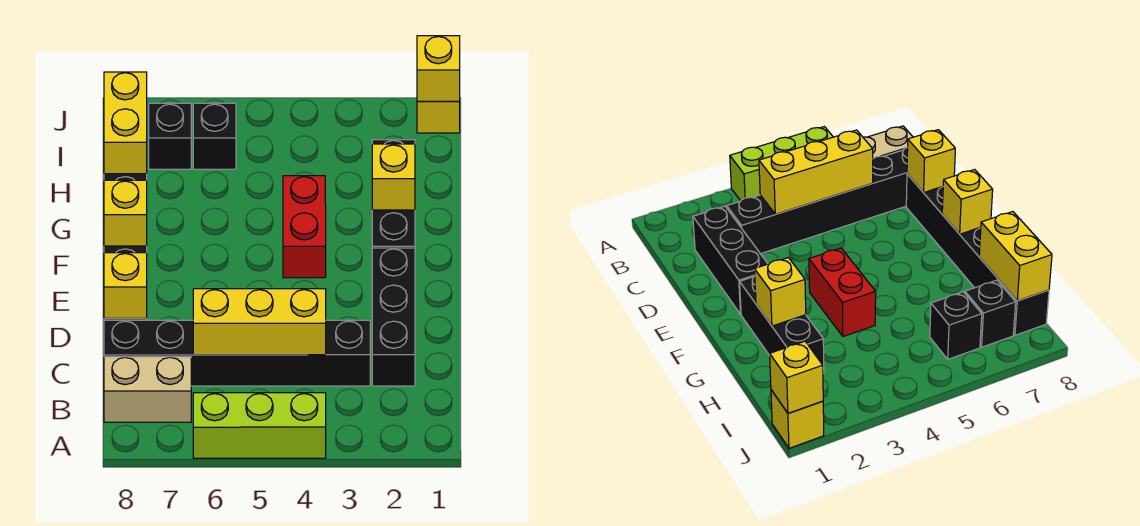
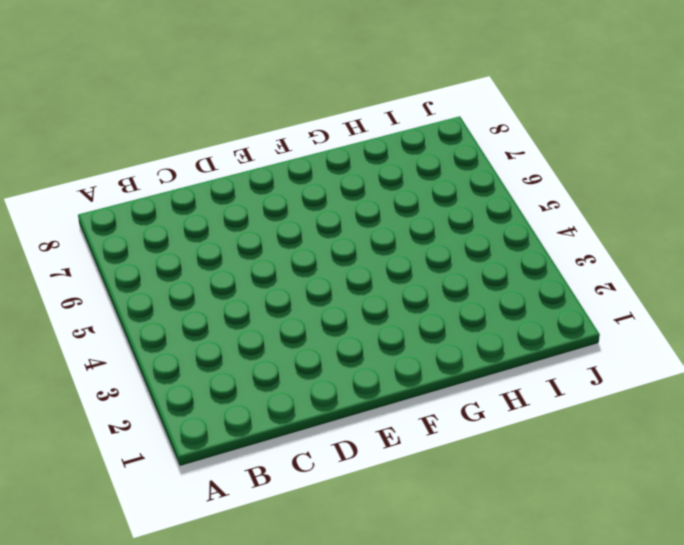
none -> lime 1x3 brick [193,393,326,458]
none -> tan 1x2 brick [104,357,191,422]
none -> black 1x3 brick [372,248,415,386]

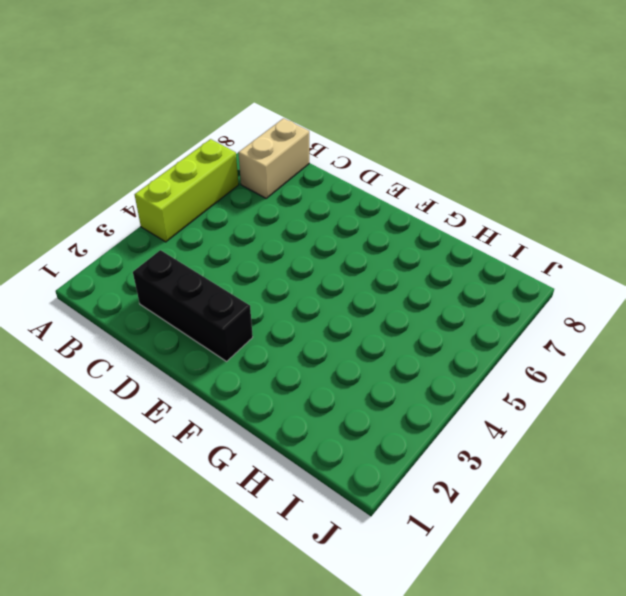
none -> black 1x6 brick [104,320,370,386]
none -> black 1x6 brick [906,174,1049,335]
none -> black 1x3 brick [372,140,415,248]

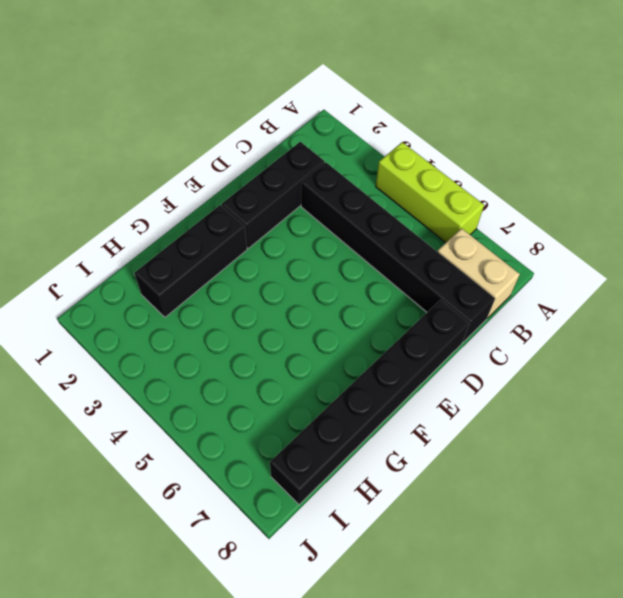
none -> red 1x2 brick [283,176,326,278]
none -> black 1x1 brick [193,103,236,169]
none -> black 1x1 brick [149,103,191,169]

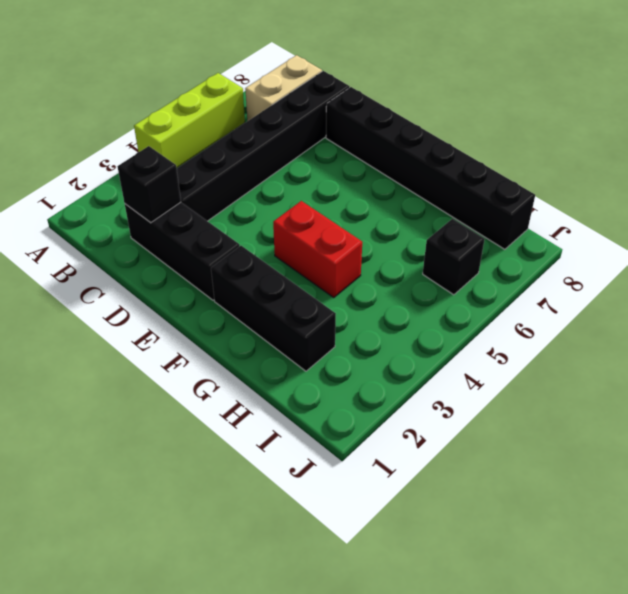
black 1x1 brick [117,146,181,223] -> black 1x1 brick moved to [149,103,191,169]
none -> yellow 1x1 brick [417,101,460,133]
none -> yellow 1x3 brick [193,289,326,355]
none -> yellow 1x1 brick [104,253,147,318]

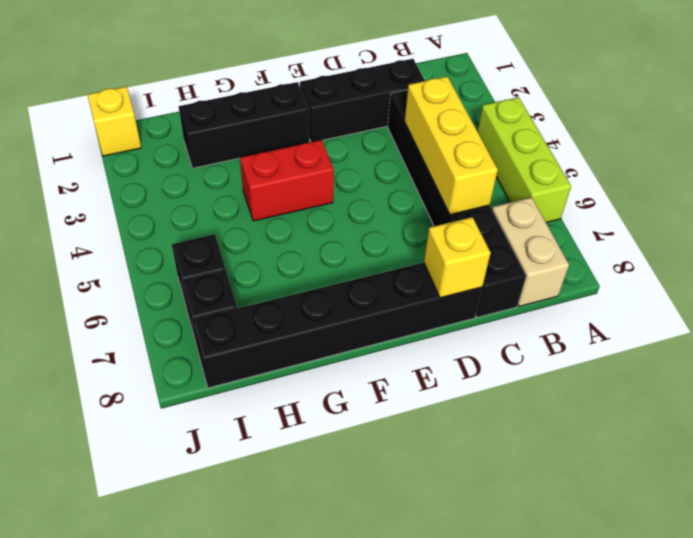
none -> yellow 1x1 brick [104,180,147,246]
none -> yellow 1x1 brick [372,144,415,210]
none -> yellow 1x2 brick [104,72,147,174]

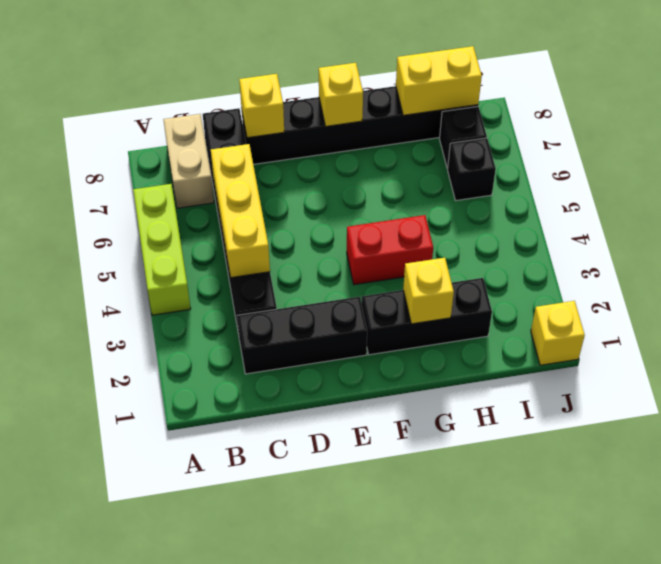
none -> yellow 1x1 brick [417,36,460,101]

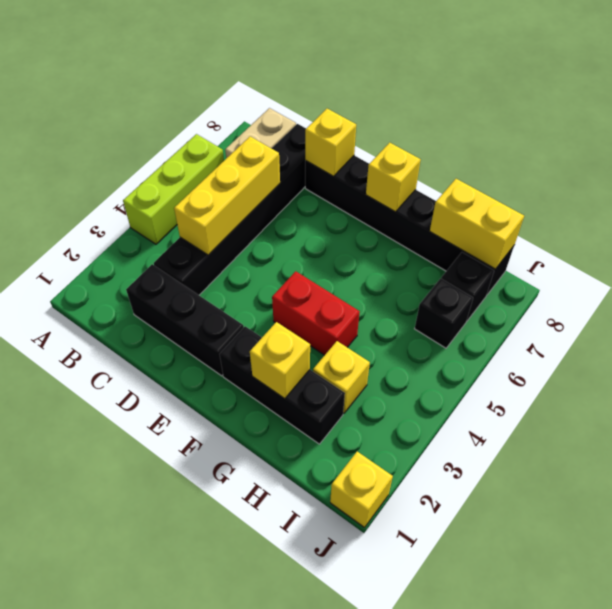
yellow 1x1 brick [313,341,370,413] -> yellow 1x1 brick moved to [417,36,460,101]

